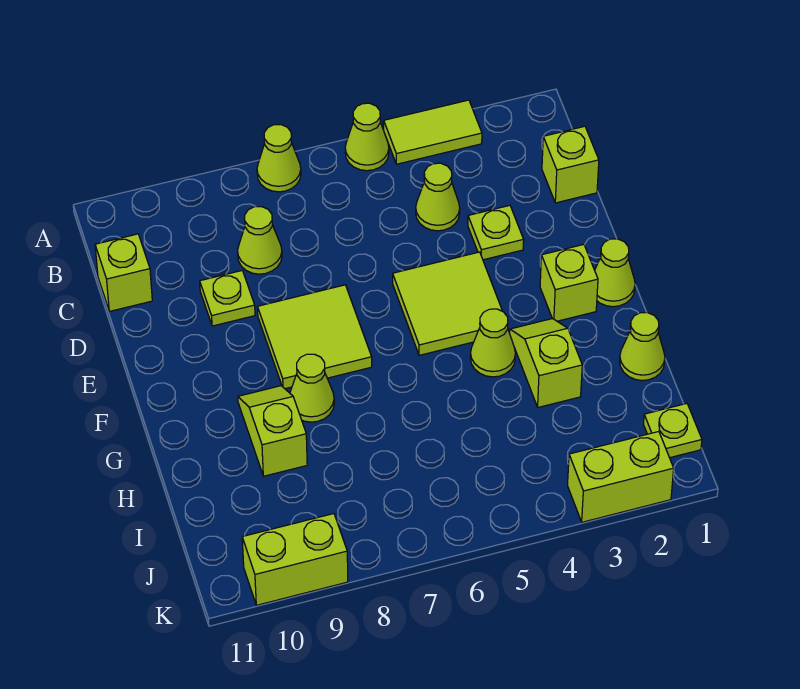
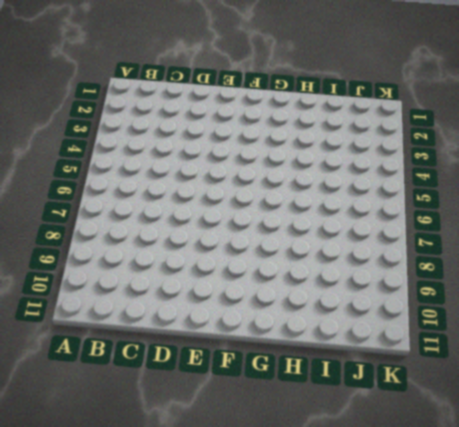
none -> lime 1x2 tile [384,100,482,164]
none -> lime 1x1 cone [345,103,389,171]
none -> lime 1x1 cone [257,125,301,192]

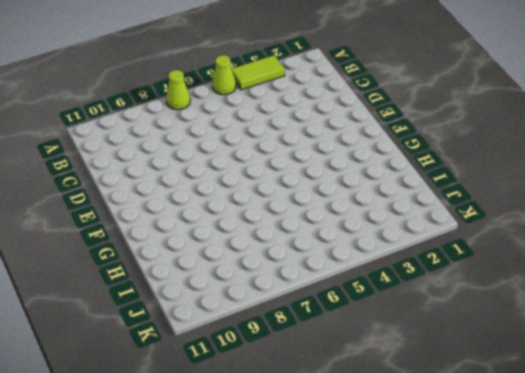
none -> lime 1x1 brick [542,126,599,203]
none -> lime 1x1 cone [416,163,460,231]
none -> lime 1x1 cone [238,207,282,274]

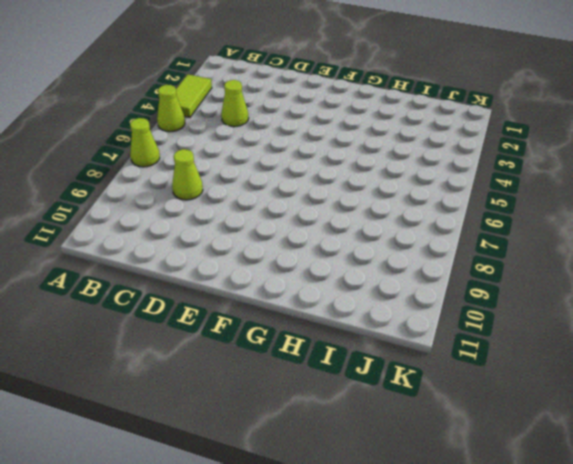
none -> lime 1x1 brick [542,126,599,203]
none -> lime 1x1 brick [95,234,152,311]
none -> lime 1x1 plate [468,205,524,260]

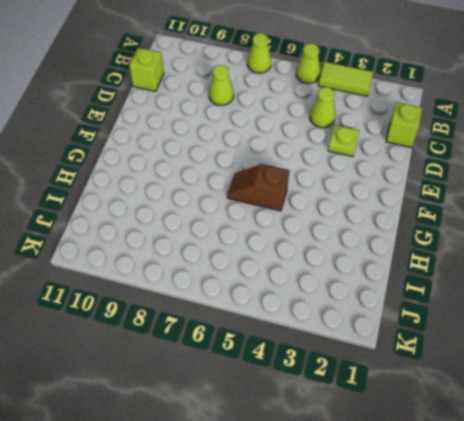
brown 1x2 slope [227,164,290,211] -> none
none -> lime 1x1 plate [200,271,255,326]
none -> lime 2x2 tile [393,252,502,355]
none -> lime 2x2 tile [258,285,372,389]

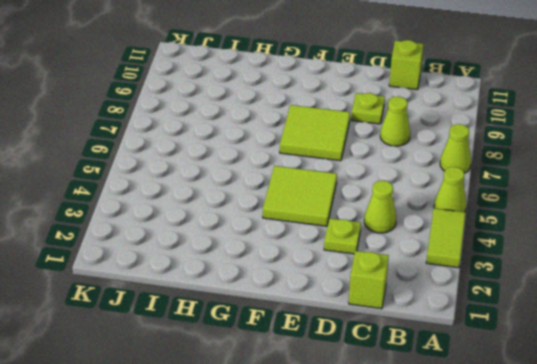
none -> lime 1x1 cone [595,239,635,307]
none -> lime 1x1 brick [540,245,598,321]
none -> lime 1x2 slope [510,319,582,407]

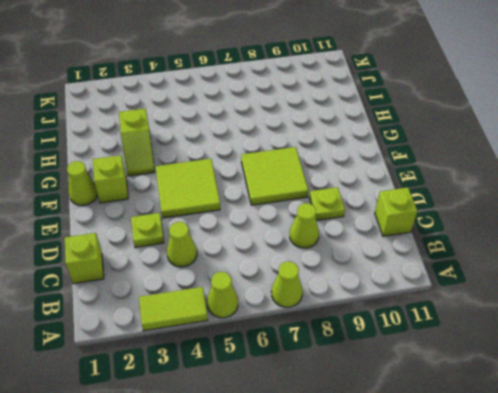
none -> lime 1x1 cone [470,309,515,377]
none -> lime 1x1 cone [290,354,334,422]
none -> lime 1x2 slope [238,386,307,476]

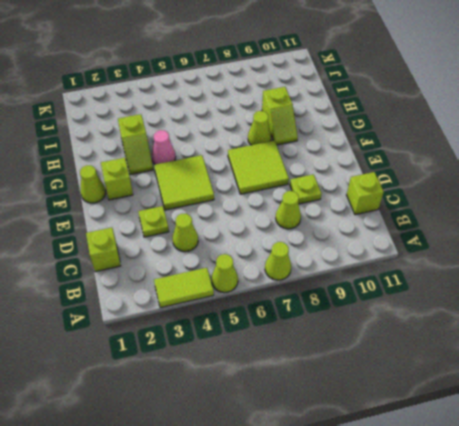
pink 1x1 cone [152,130,176,164] -> lime 1x1 cone [470,309,515,377]
none -> lime 1x1 cone [620,313,665,381]
none -> lime 1x1 plate [643,404,702,458]
none -> lime 1x2 brick [568,432,674,522]

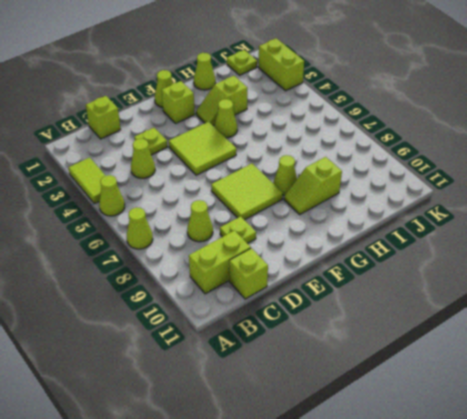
lime 1x2 brick [189,230,251,294] -> lime 1x2 brick turned to [242,514,348,605]

